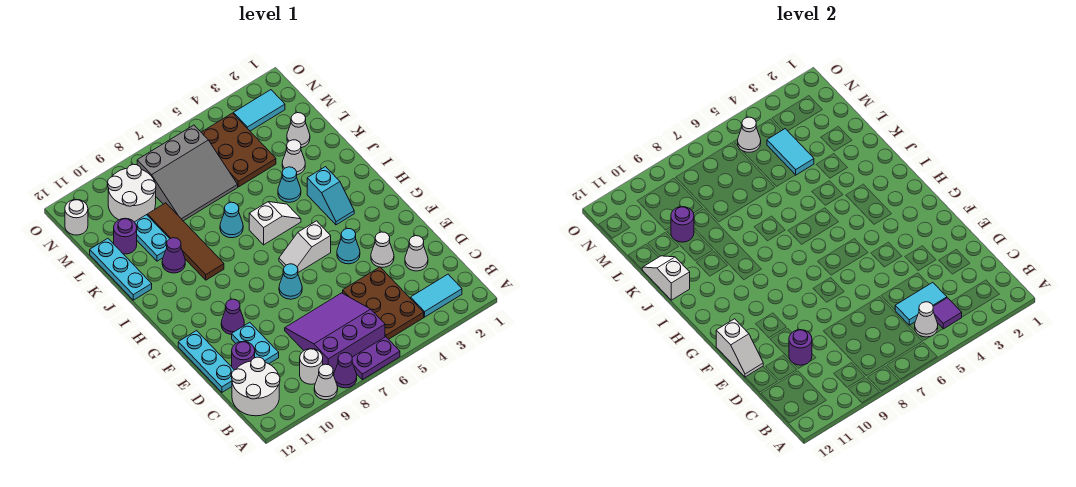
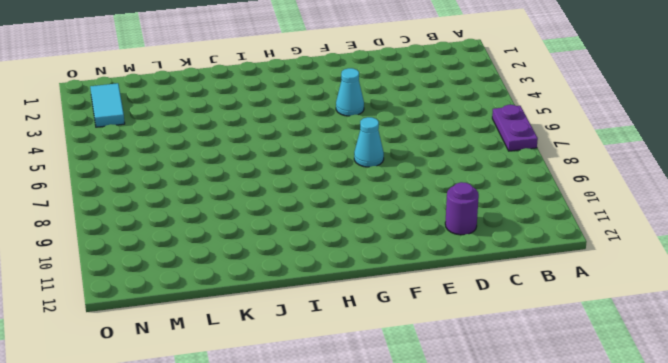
none -> purple 1x1 cone [334,353,357,388]
none -> white 1x1 cone [314,364,338,400]
none -> cyan 1x2 tile [411,274,462,317]
none -> brown 2x3 plate [343,267,424,339]

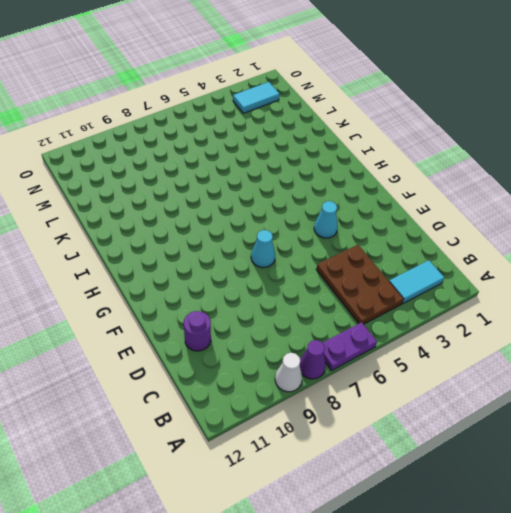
none -> purple 3x3 slope [285,293,385,373]
none -> white 1x1 round brick [300,349,323,384]
none -> white 2x2 round brick [232,357,280,416]
none -> white 1x1 cone [405,236,428,271]

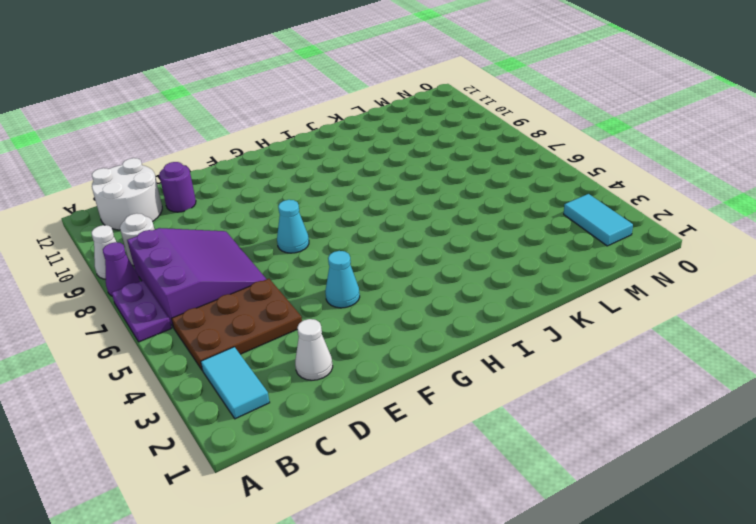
none -> cyan 1x2 plate [232,322,279,364]
none -> cyan 1x3 plate [178,331,234,392]
none -> white 1x1 cone [371,232,394,267]
none -> purple 1x1 cone [221,299,244,334]

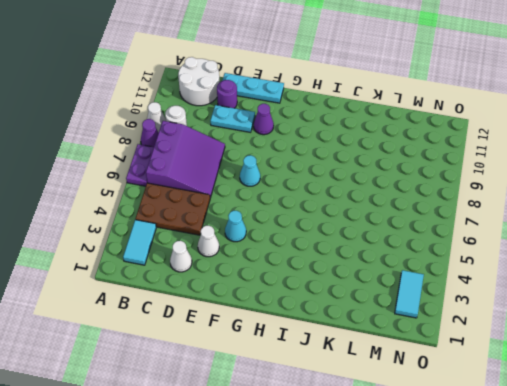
none -> white 1x2 slope [279,221,331,272]
none -> cyan 1x2 slope [307,167,354,225]
none -> white 1x2 slope [249,202,301,245]
none -> brown 1x4 tile [147,203,224,280]

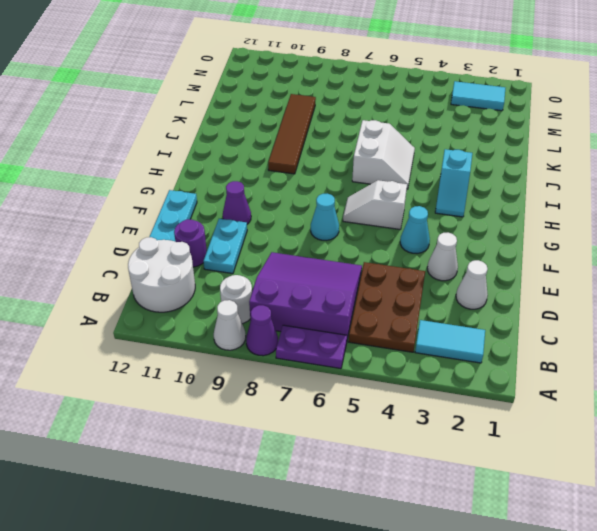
white 2x2 slope [352,120,415,189] -> white 1x2 slope [249,202,301,245]
none -> cyan 1x1 cone [278,167,301,202]
none -> cyan 1x1 cone [220,202,243,238]
none -> purple 1x1 cone [162,238,185,273]
none -> cyan 1x3 plate [90,238,152,300]

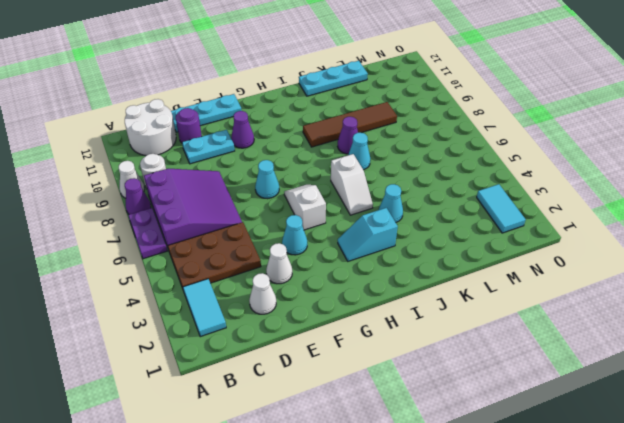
purple 1x1 cone [338,117,358,154] -> purple 1x1 cone moved to [162,238,185,273]
none -> white 1x1 cone [282,140,305,175]
none -> cyan 1x2 plate [135,215,170,261]
none -> white 1x1 cone [287,113,310,148]
none -> brown 2x3 plate [201,113,276,187]

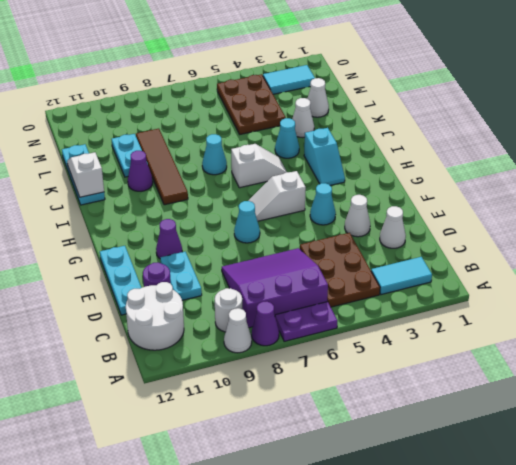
none -> grey 3x3 slope [137,125,238,221]
none -> purple 1x1 round brick [114,218,137,254]
none -> white 2x2 round brick [108,164,156,222]
none -> white 1x1 round brick [65,199,88,235]

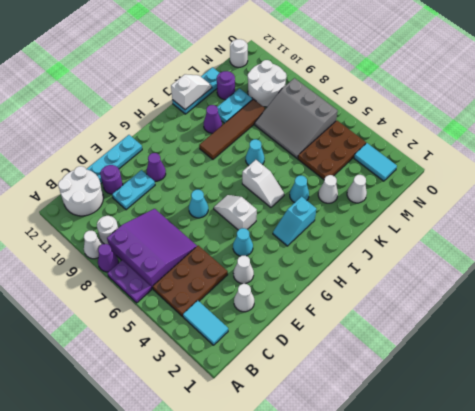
none -> purple 1x1 tile [933,298,962,329]
none -> white 1x1 cone [915,302,938,337]
none -> cyan 1x2 tile [895,282,947,325]
none -> purple 1x1 round brick [789,330,812,365]

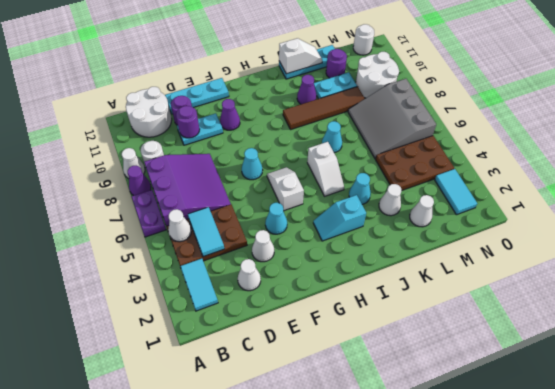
none -> purple 1x1 tile [933,298,962,329]
none -> white 1x2 slope [716,319,763,377]
none -> cyan 1x2 tile [767,129,814,175]
none -> purple 1x1 round brick [671,207,694,242]

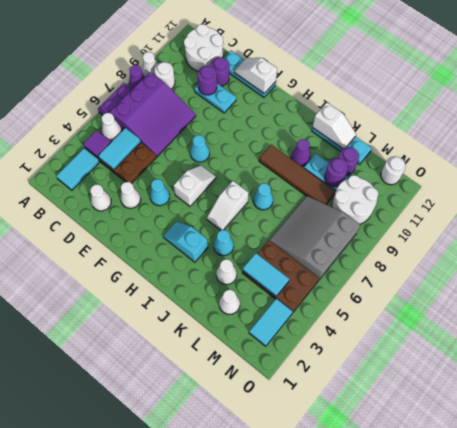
none -> purple 1x1 cone [221,299,244,334]
none -> white 1x1 cone [738,117,761,152]

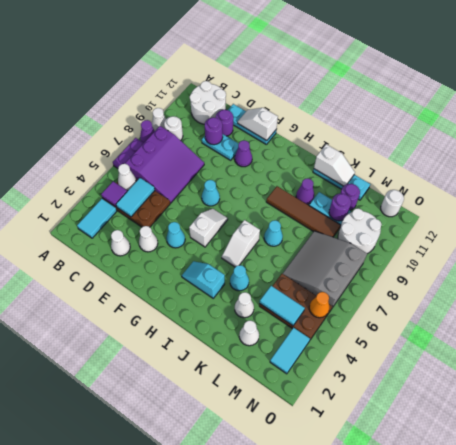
orange 1x1 cone [309,292,329,318] -> white 1x1 cone [738,117,761,152]

